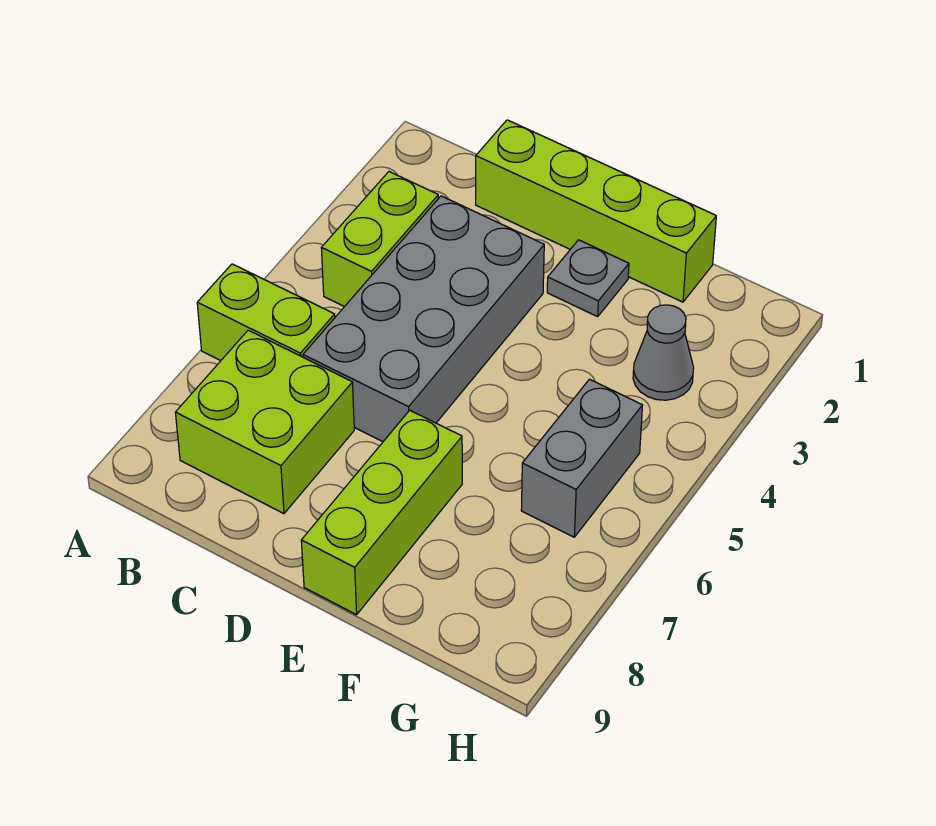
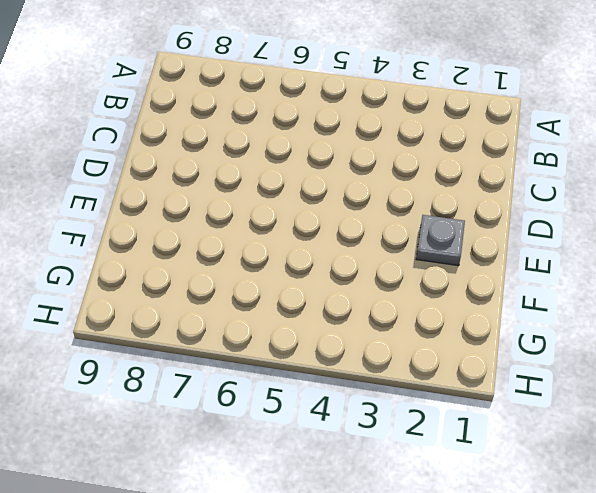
none -> lime 1x2 brick [197,264,335,361]
none -> lime 1x2 brick [321,172,438,307]

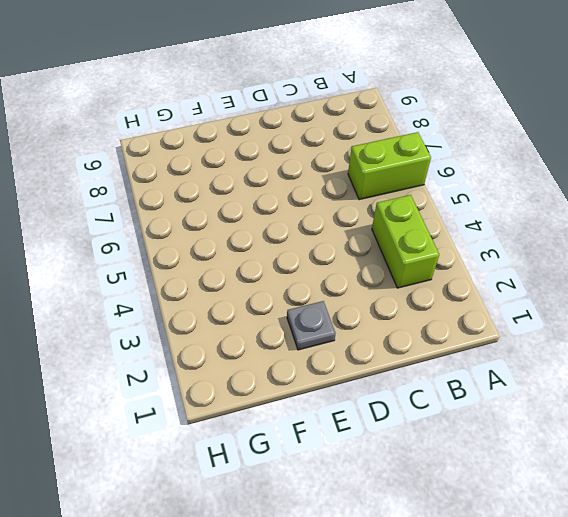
none -> lime 2x2 brick [175,330,354,514]
none -> lime 1x4 brick [476,120,716,302]

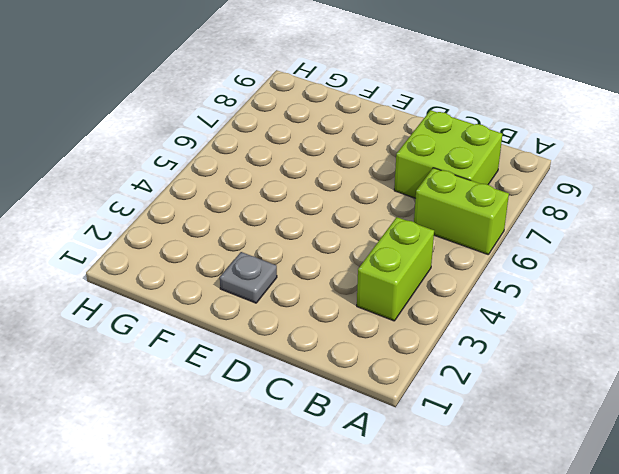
none -> lime 1x4 brick [476,120,716,302]
none -> grey 2x4 brick [303,196,544,442]

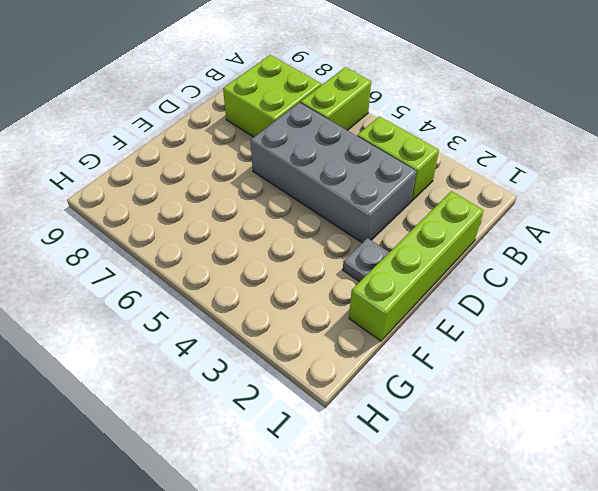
none -> lime 1x3 brick [301,410,462,615]
none -> grey 1x1 cone [633,305,694,400]

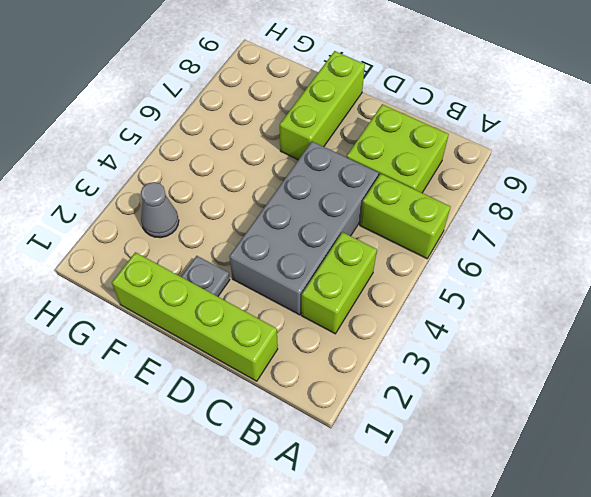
none -> grey 1x2 brick [521,379,643,537]

